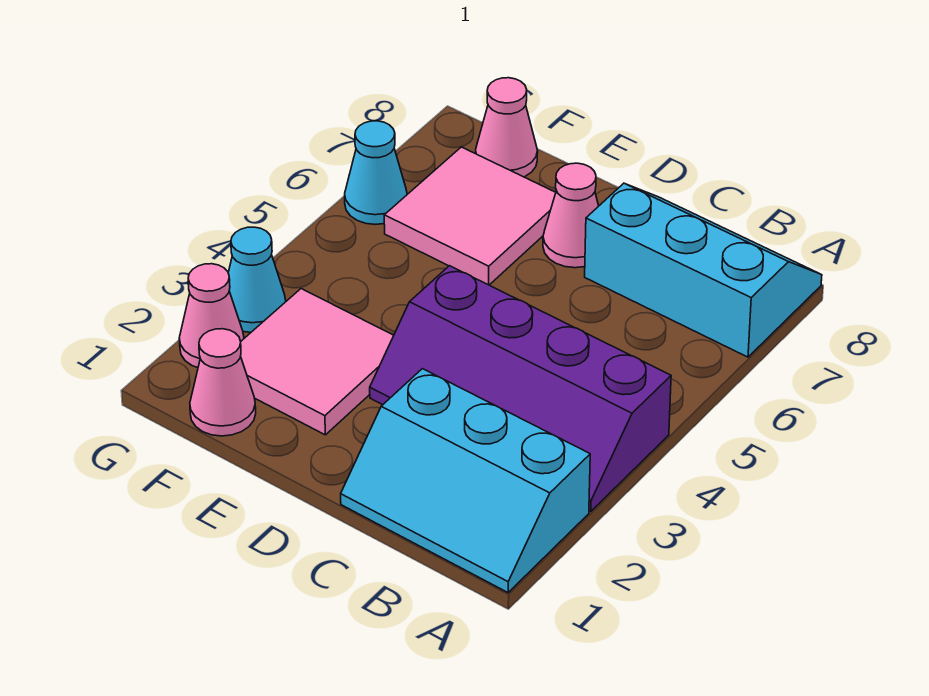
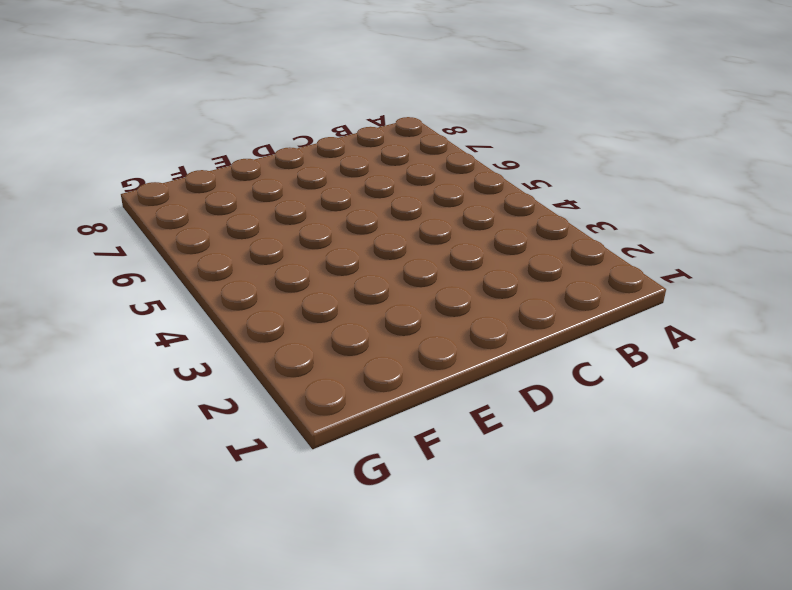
none -> cyan 2x3 slope [341,369,590,592]
none -> purple 2x4 slope [370,266,671,512]

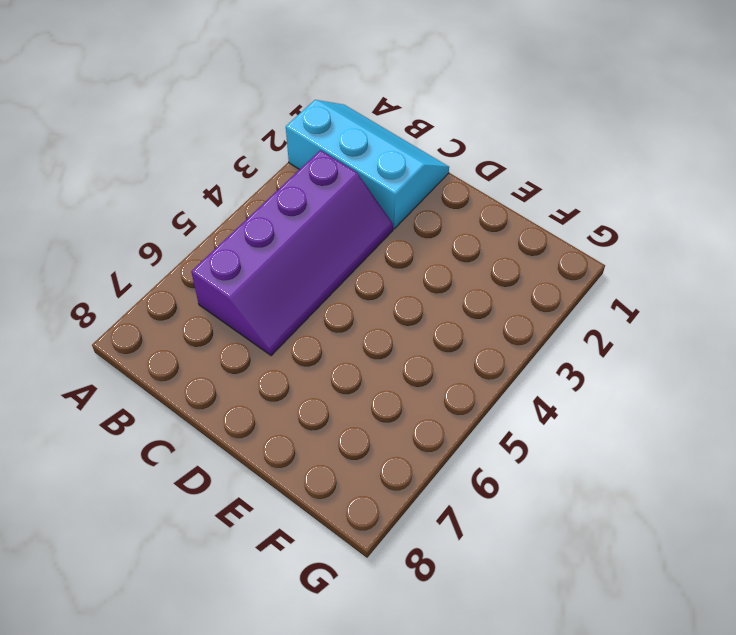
purple 2x4 slope [191,150,393,356] -> purple 2x4 slope turned to [370,266,671,512]
none -> cyan 2x3 slope [585,183,822,357]
none -> pink 1x1 cone [543,163,599,268]

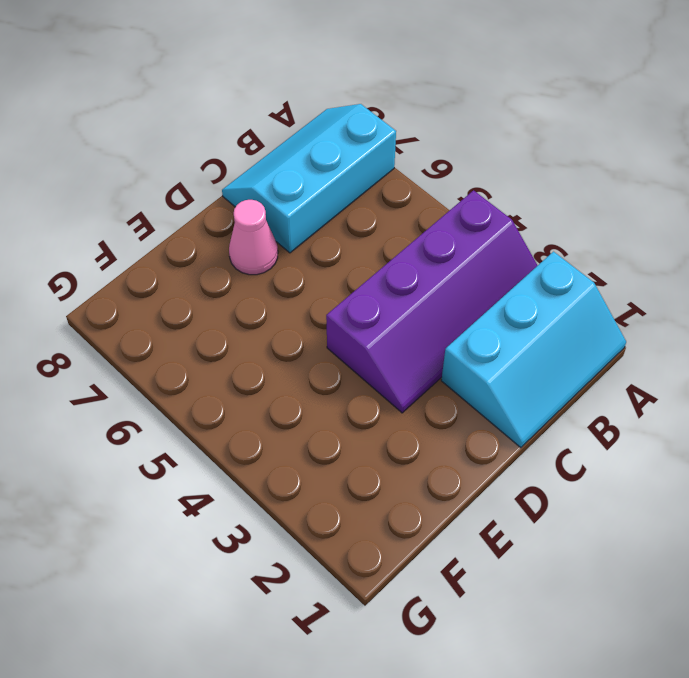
none -> pink 2x2 tile [241,289,394,435]
none -> pink 2x2 tile [384,147,556,285]

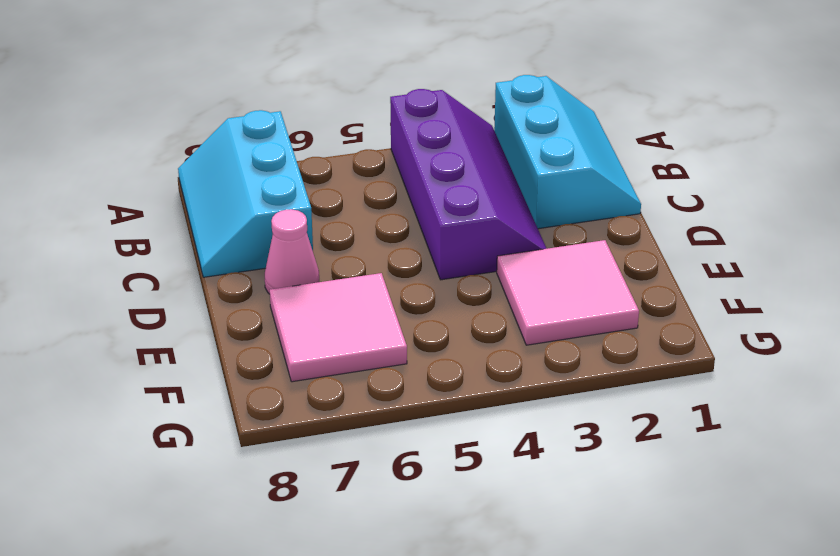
none -> pink 1x1 cone [190,329,256,436]
none -> pink 1x1 cone [476,78,538,177]

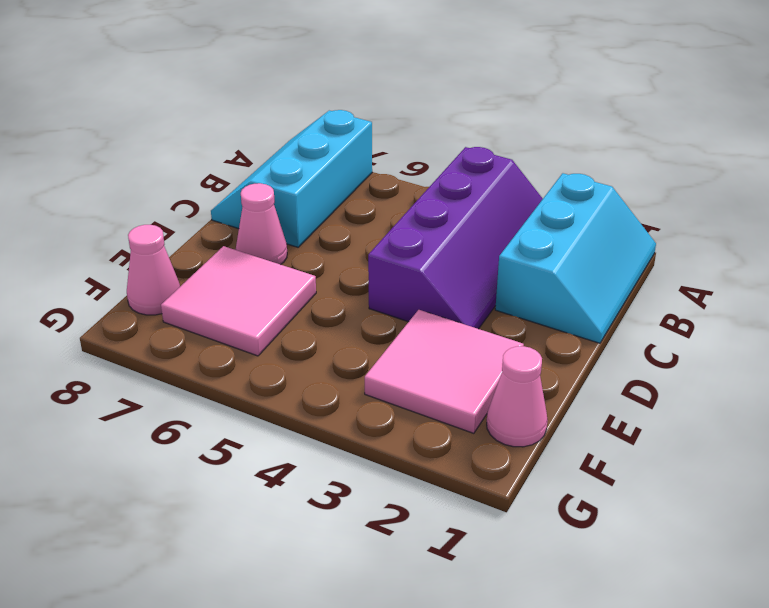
none -> pink 1x1 cone [179,264,244,368]
none -> cyan 1x1 cone [228,227,286,332]

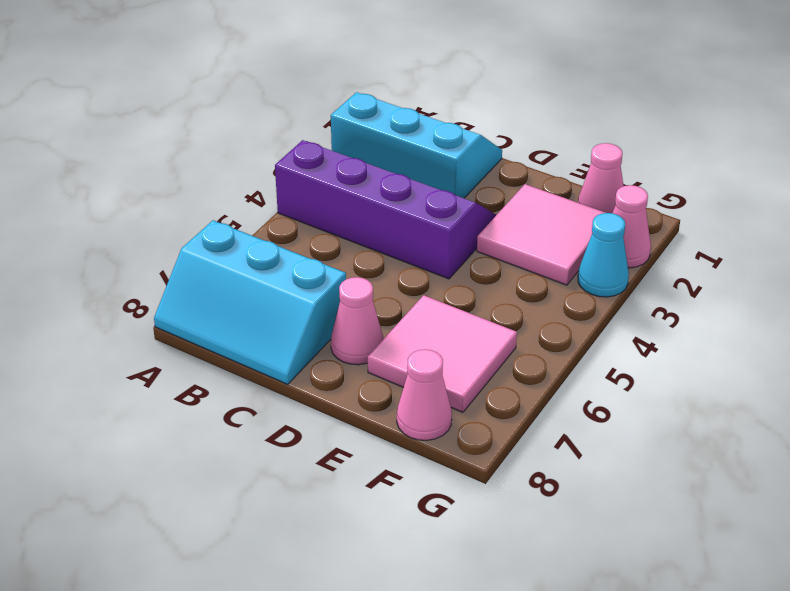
none -> cyan 1x1 cone [345,121,407,224]

